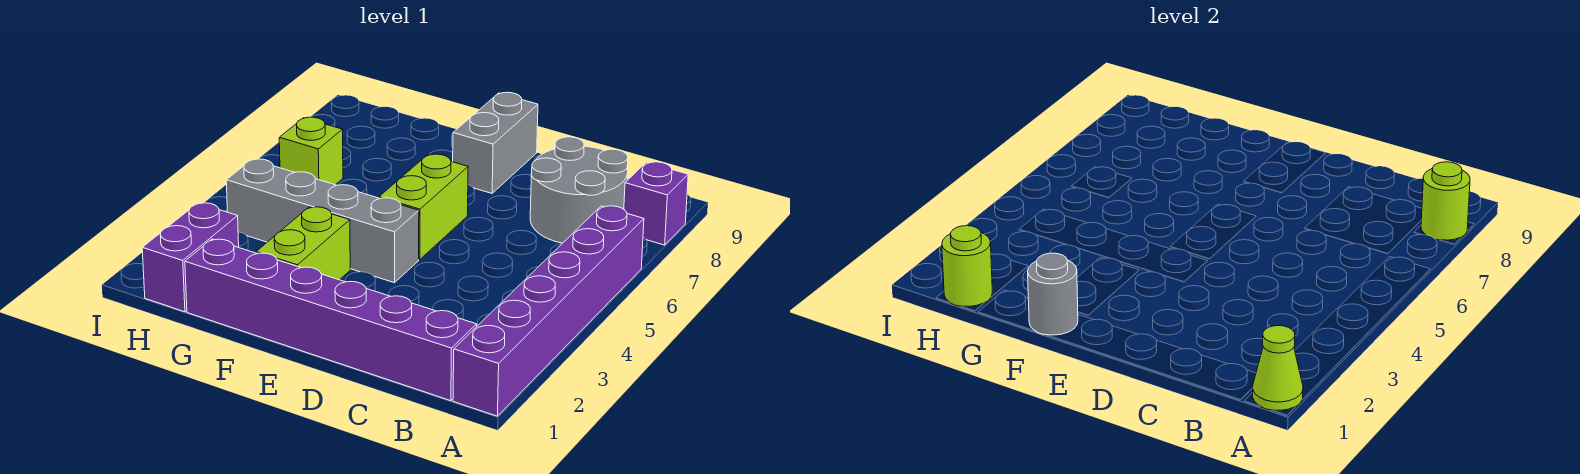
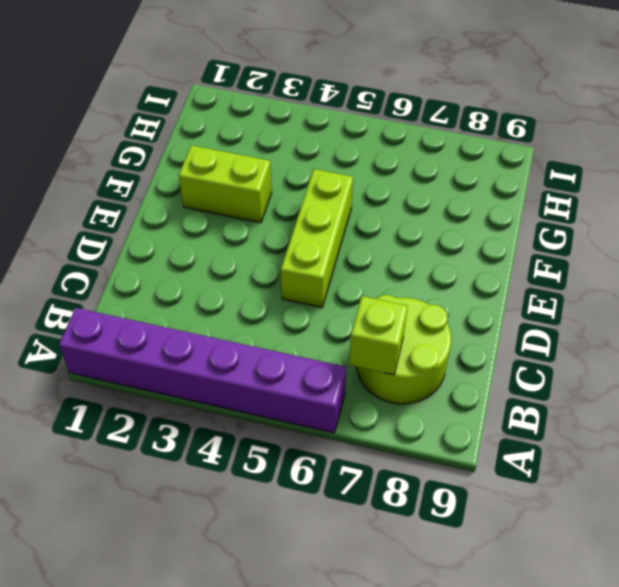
lime 2x2 round brick [357,295,451,404] -> grey 2x2 round brick [530,137,628,243]
lime 1x1 brick [349,296,408,375] -> lime 1x1 brick moved to [279,117,343,185]
lime 1x3 brick [281,169,353,307] -> lime 1x2 brick [379,154,468,260]
none -> purple 1x1 brick [624,162,688,245]
none -> purple 1x6 brick [185,239,477,401]
none -> grey 1x4 brick [226,159,419,283]

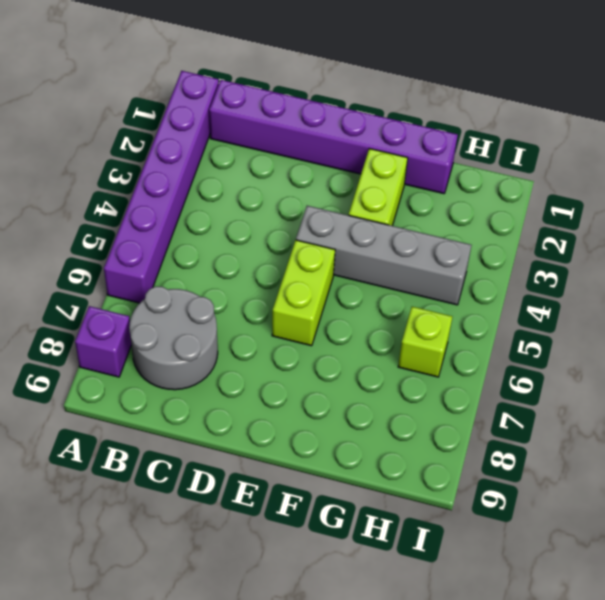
none -> grey 1x2 brick [453,92,538,193]
none -> purple 1x2 brick [142,203,239,312]
none -> lime 1x1 cone [1253,326,1303,410]

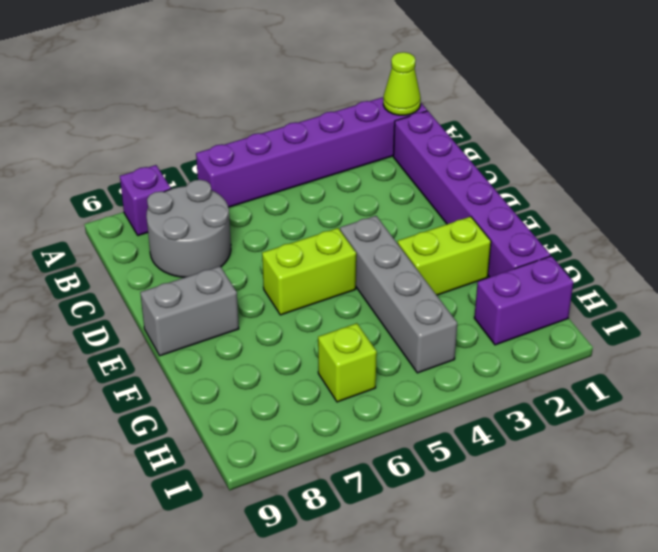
none -> lime 1x1 round brick [1421,162,1470,240]
none -> grey 1x1 round brick [1028,253,1078,335]
none -> lime 1x1 round brick [942,226,992,306]

